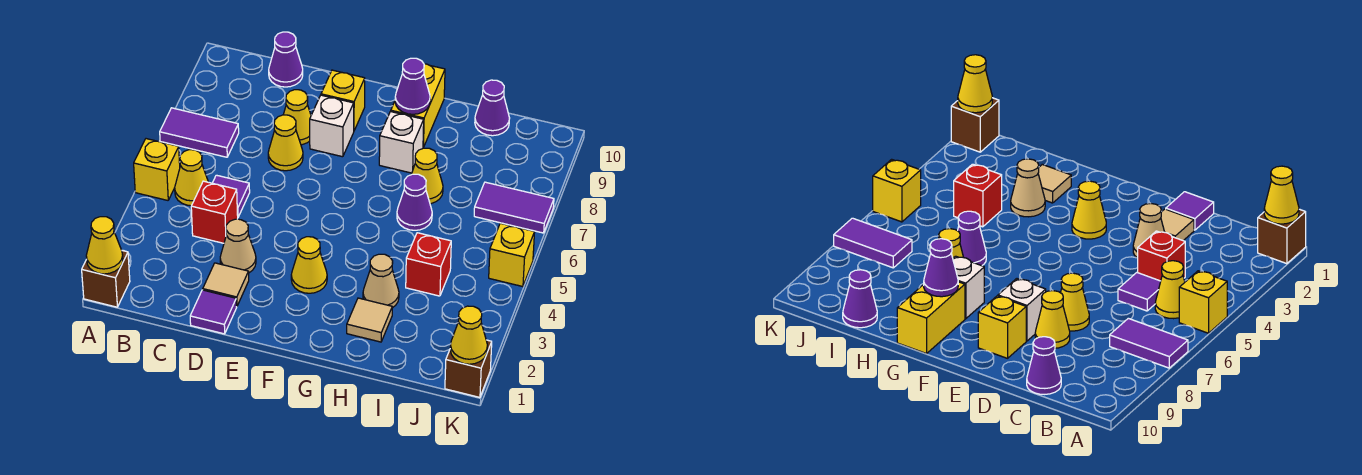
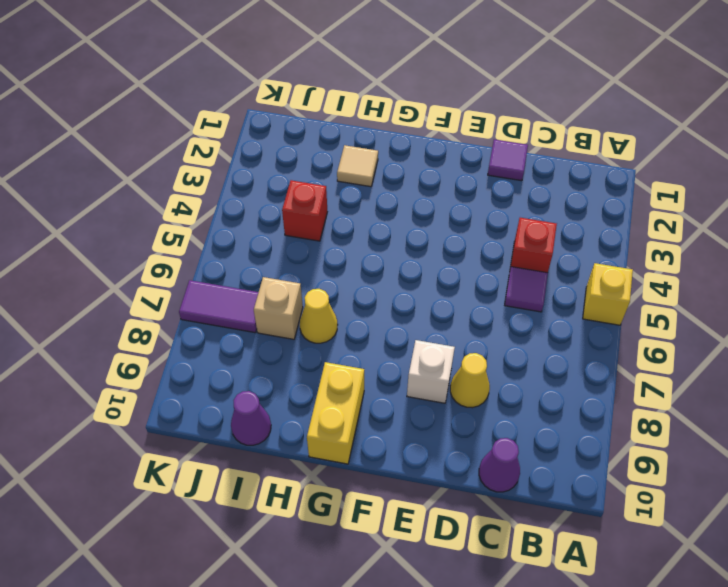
tan 1x1 brick [254,277,303,339] -> none
none -> brown 1x1 brick [82,251,130,307]
none -> purple 1x2 tile [160,108,239,157]
none -> yellow 1x1 cone [175,150,208,206]

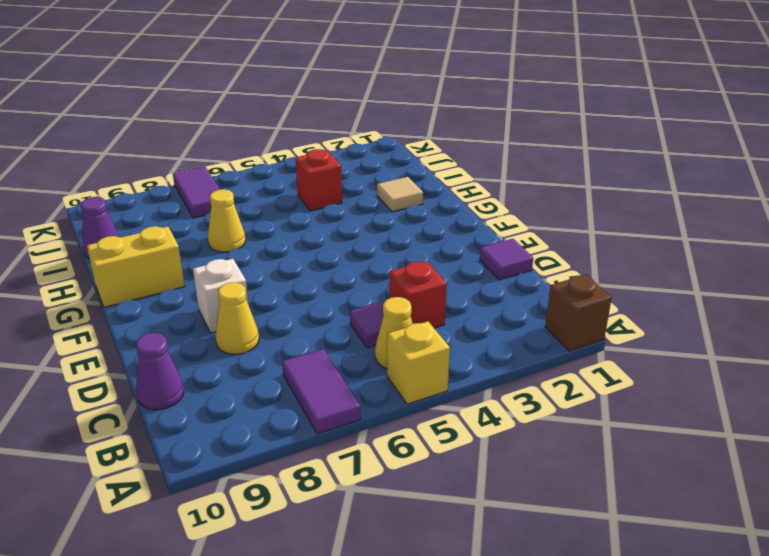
none -> tan 1x1 tile [203,263,249,306]
none -> tan 1x1 cone [220,219,256,273]
none -> yellow 1x1 cone [268,115,303,171]

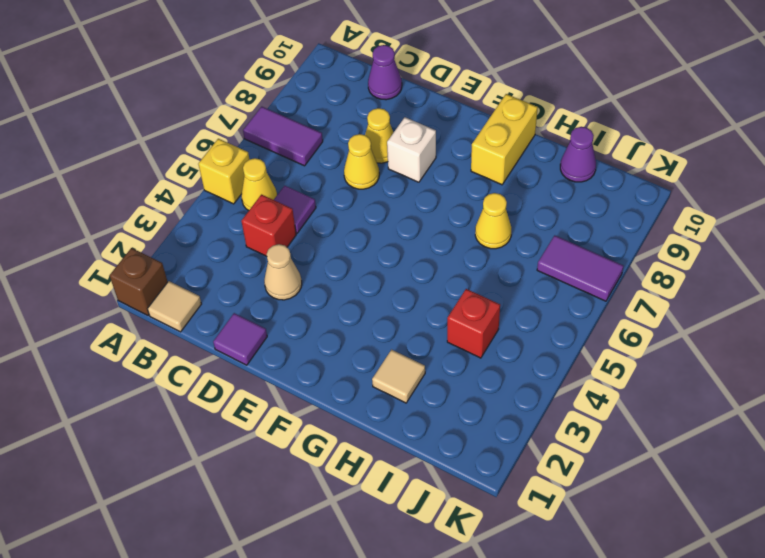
tan 1x1 tile [147,281,201,332] -> tan 1x1 tile moved to [203,263,249,306]
none -> yellow 1x1 brick [321,70,365,130]
none -> yellow 1x1 cone [291,237,327,293]
none -> white 1x1 brick [379,112,424,173]

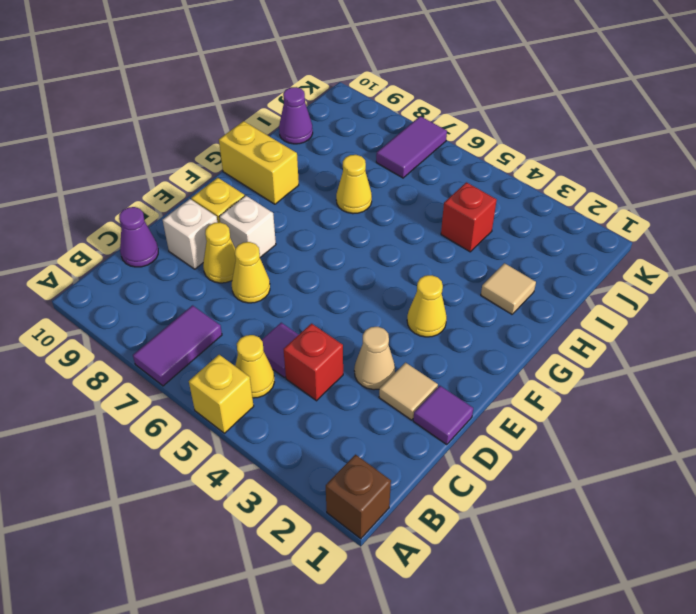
white 1x1 brick [163,199,218,269] -> white 1x1 brick moved to [379,112,424,173]
none -> tan 1x1 cone [363,254,399,308]
none -> purple 1x1 cone [397,174,432,230]
none -> brown 1x1 brick [445,340,492,397]

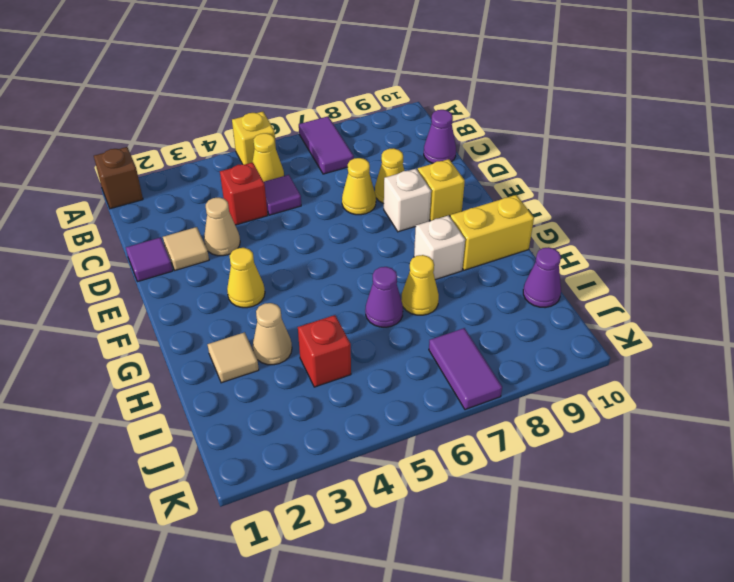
none -> brown 1x1 brick [445,340,492,397]
none -> yellow 1x1 brick [489,223,535,287]
none -> yellow 1x1 cone [86,217,123,274]

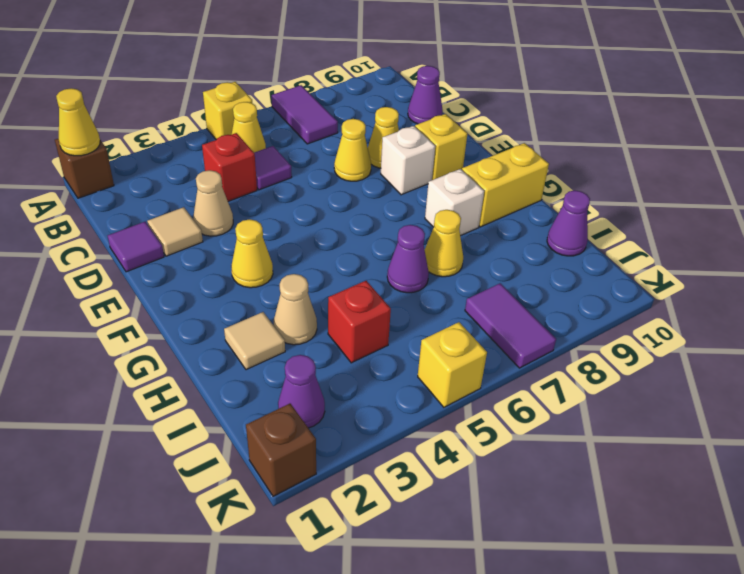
purple 1x1 cone [278,355,325,428] -> purple 1x1 cone moved to [395,58,430,114]
none -> yellow 1x1 cone [450,306,487,364]

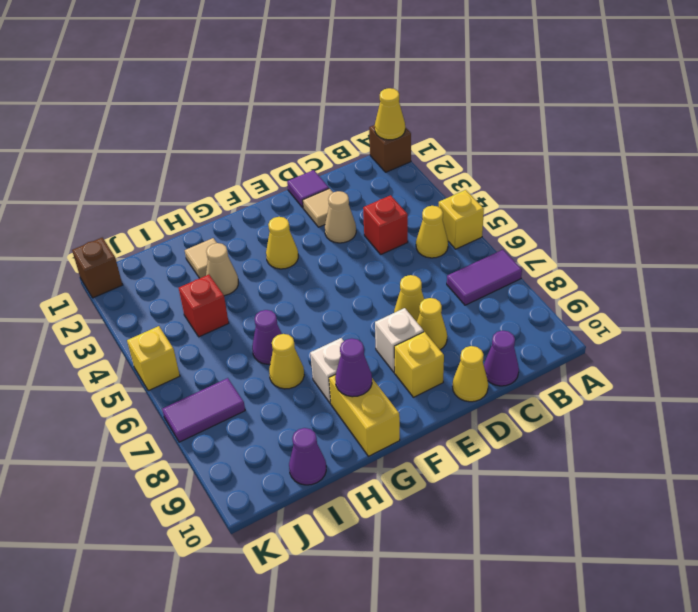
yellow 1x1 cone [453,346,488,402] -> yellow 1x1 cone moved to [450,306,487,364]
none -> purple 1x1 tile [213,175,250,217]

